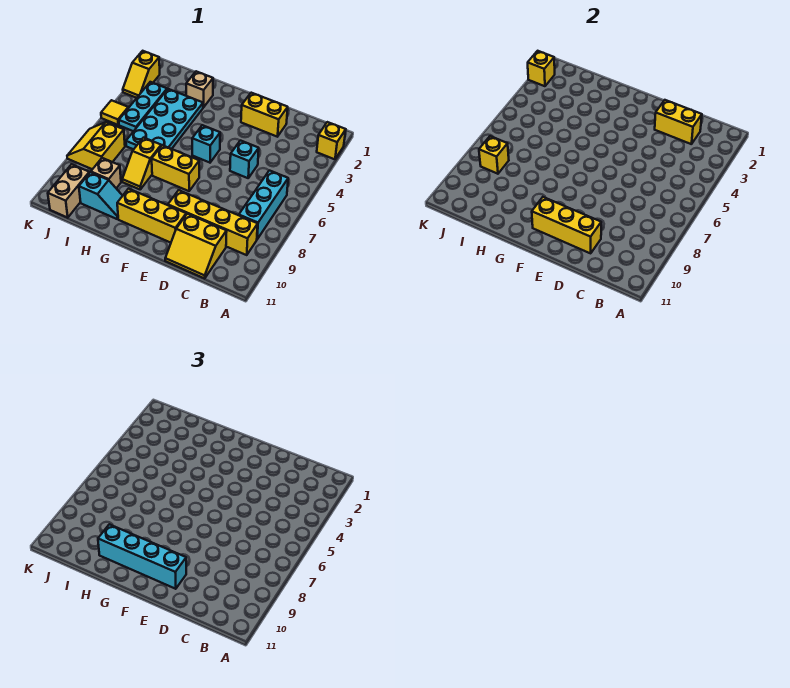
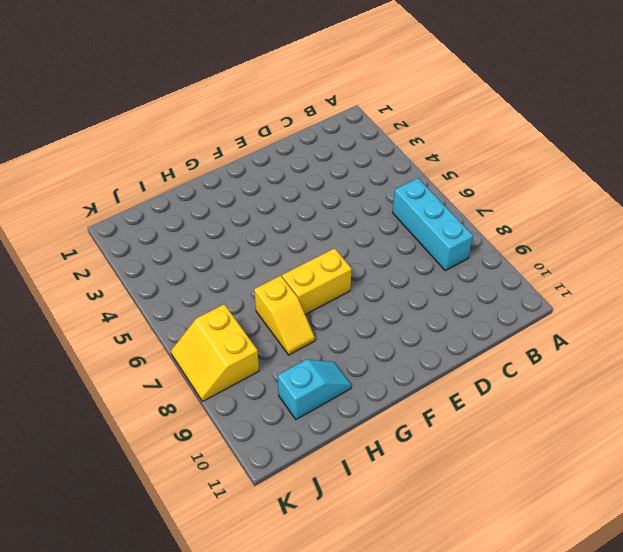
none -> yellow 1x1 brick [317,122,346,159]
none -> yellow 1x4 brick [168,190,258,255]
none -> yellow 2x2 slope [165,214,227,278]

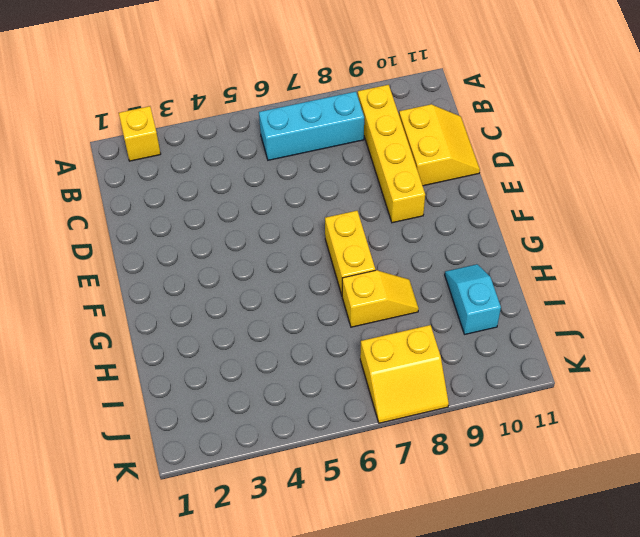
none -> yellow 1x2 brick [241,93,288,137]
none -> cyan 1x1 brick [230,141,259,178]
none -> yellow 1x3 brick [117,189,186,243]

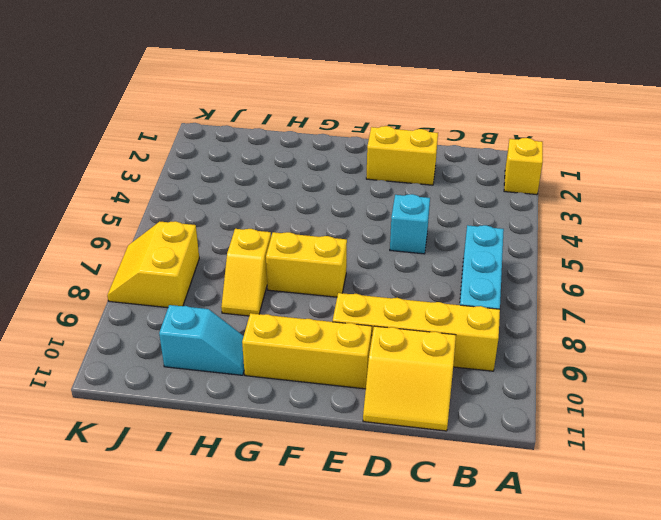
none -> cyan 1x1 brick [192,125,220,163]
none -> tan 1x1 brick [186,71,213,107]
none -> cyan 2x4 plate [126,89,203,149]

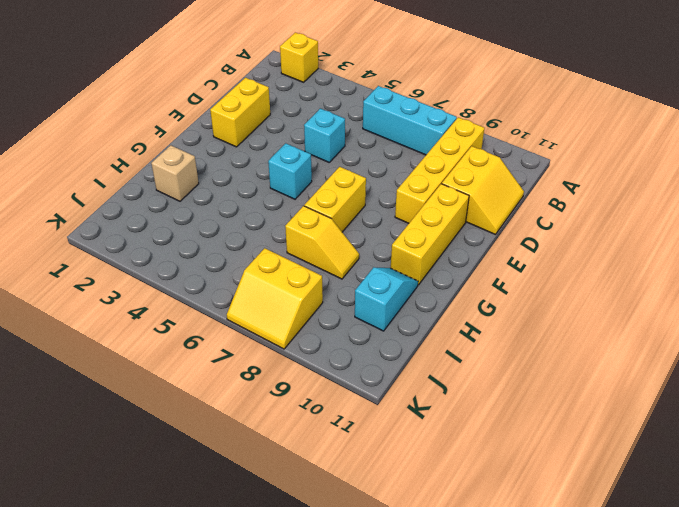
none -> cyan 2x4 plate [126,89,203,149]
none -> tan 1x1 brick [91,158,121,188]
none -> cyan 1x3 plate [119,82,167,131]

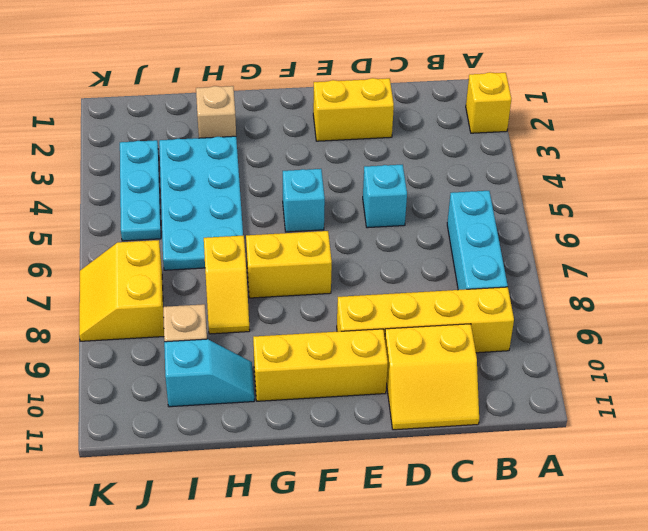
none -> tan 1x2 brick [48,164,89,218]
none -> yellow 1x2 slope [123,51,160,98]
none -> yellow 1x1 tile [101,100,128,125]

